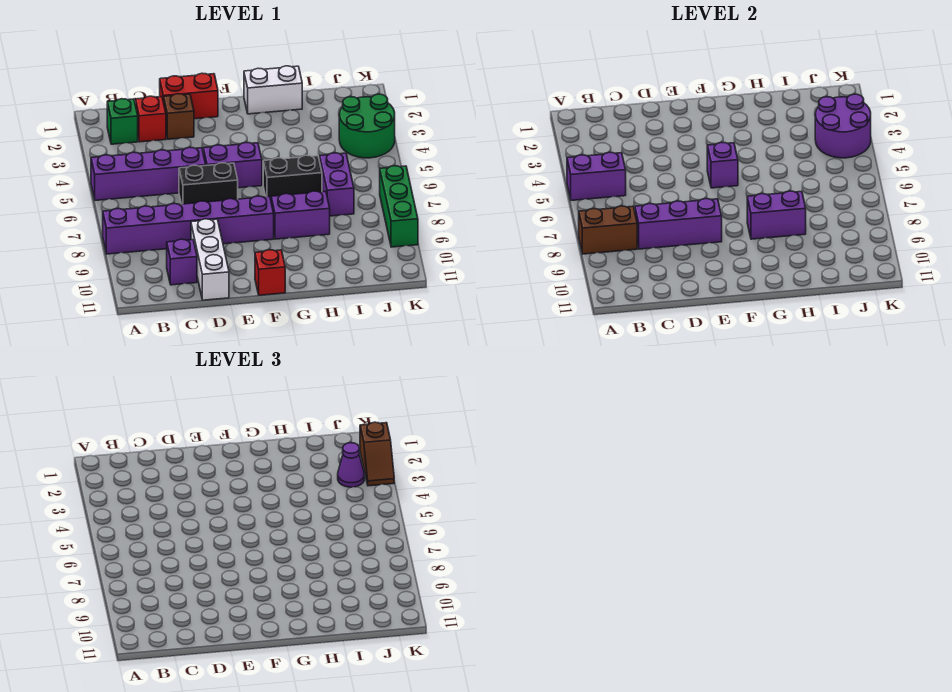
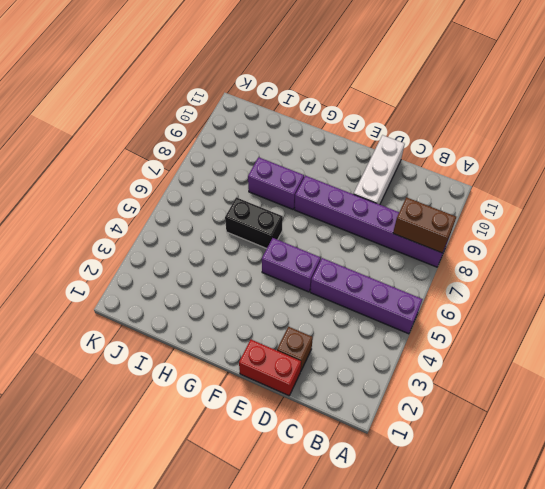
none -> green 1x1 brick [107,99,138,144]
none -> red 1x1 brick [135,96,166,142]
none -> purple 1x1 brick [167,239,197,285]

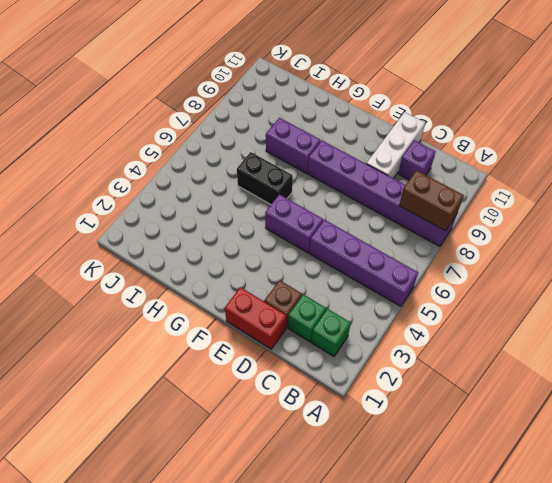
green 1x1 brick [288,294,326,342] -> red 1x1 brick [135,96,166,142]
none -> black 1x2 brick [179,163,238,204]
none -> red 1x1 brick [255,250,285,295]
none -> white 1x2 brick [244,66,302,114]

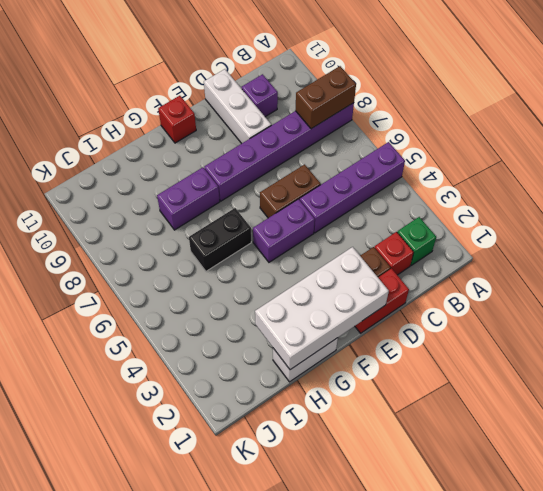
brown 1x2 brick [260,164,321,218] -> black 1x2 brick [179,163,238,204]
white 2x4 brick [255,247,389,370] -> none
none -> purple 1x2 brick [320,153,354,216]
none -> green 2x2 round brick [339,94,395,158]
none -> green 1x3 brick [380,166,418,247]

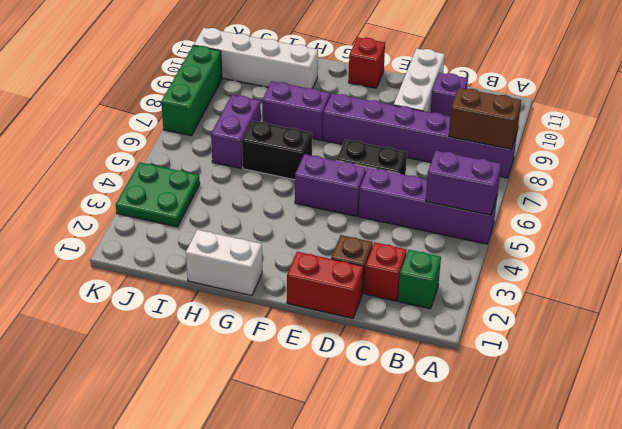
white 1x4 brick [194,28,318,88] -> none
green 2x2 plate [116,162,200,227] -> green 2x2 round brick [339,94,395,158]
none -> purple 1x3 brick [635,199,722,249]
none -> purple 1x1 brick [707,142,738,188]
none -> purple 1x2 brick [747,191,806,239]

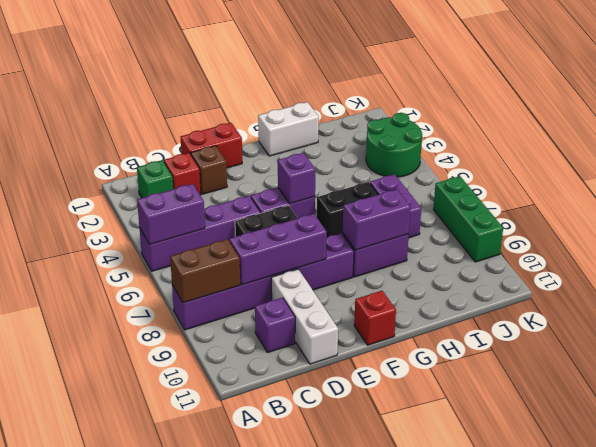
none -> purple 2x2 round brick [815,94,871,158]
none -> purple 1x1 cone [338,443,364,487]
none -> brown 1x2 slope [360,422,394,486]

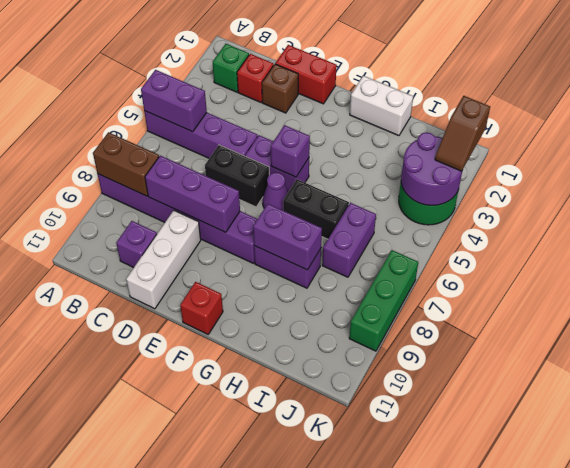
purple 1x1 cone [263,172,288,210] -> purple 1x1 cone moved to [338,443,364,487]

